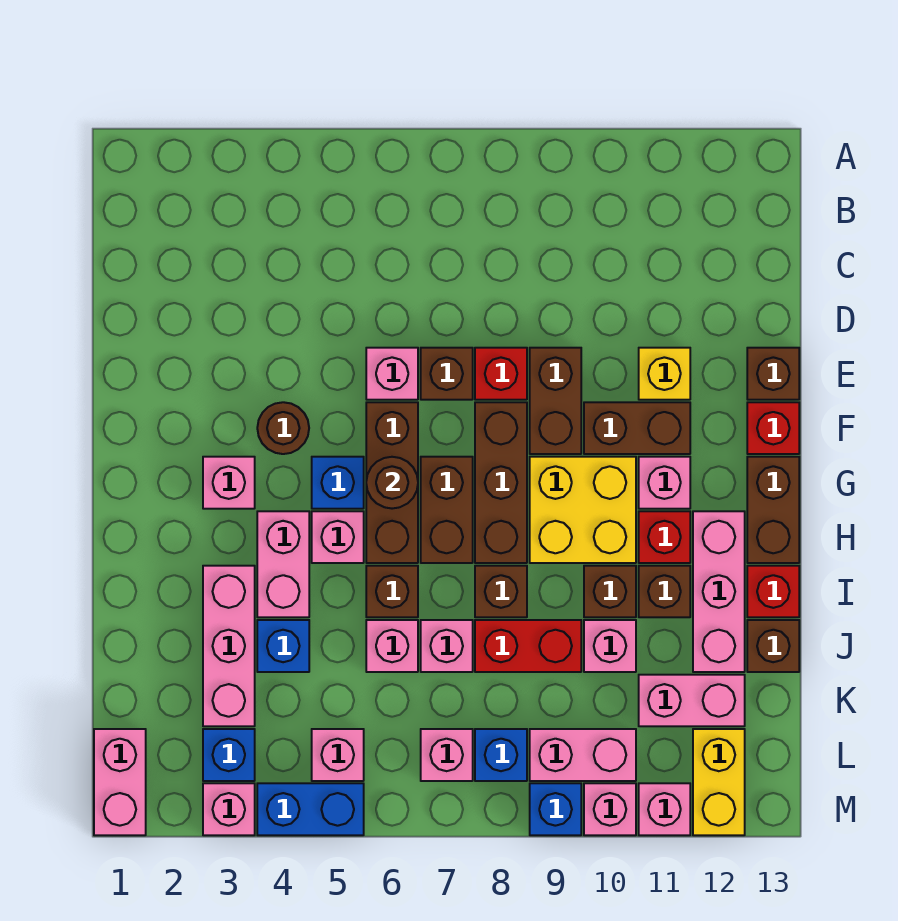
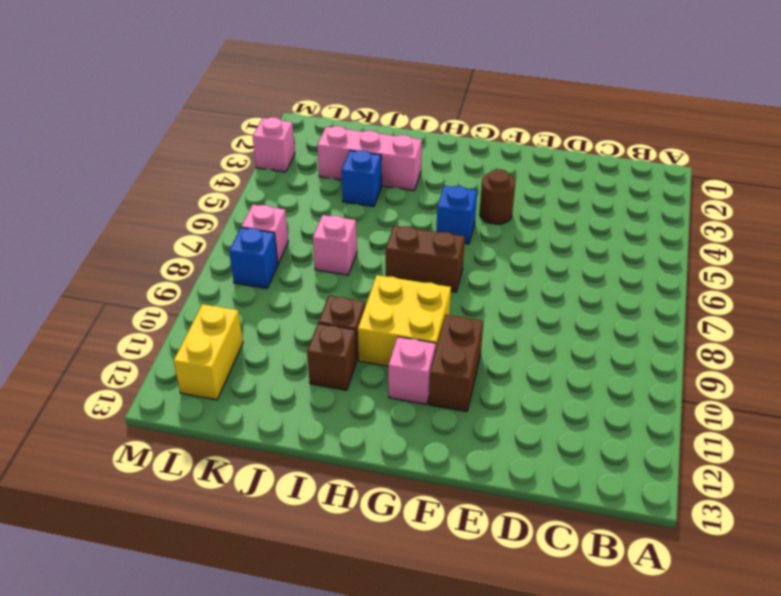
yellow 1x2 brick [174,304,243,400] -> yellow 1x2 brick turned to [693,729,745,835]
none -> pink 1x1 brick [366,348,418,400]
none -> brown 1x1 brick [421,348,473,400]
none -> red 1x1 brick [475,348,527,400]
none -> brown 1x2 brick [530,348,581,454]

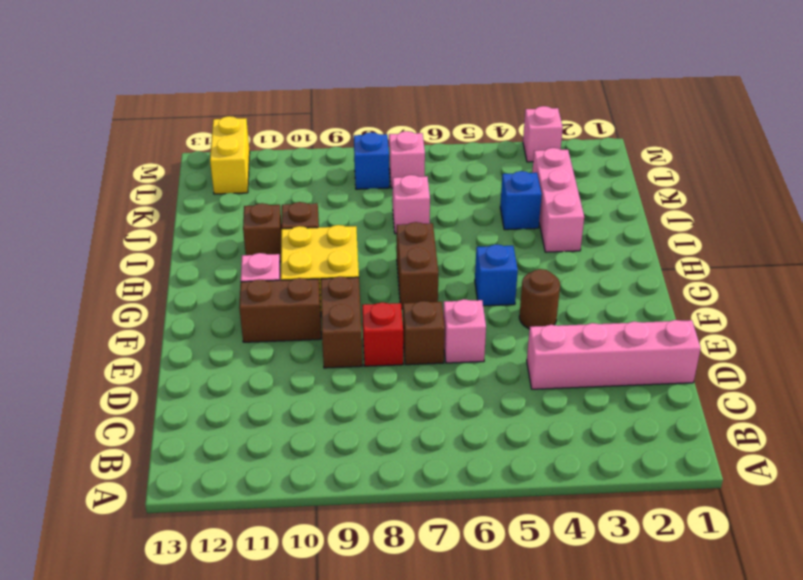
pink 1x4 brick [527,320,701,389] -> none
none -> yellow 1x1 brick [639,348,690,400]
none -> brown 1x1 brick [747,348,799,400]
none -> brown 1x3 brick [366,402,418,563]
none -> brown 1x3 brick [475,402,527,563]

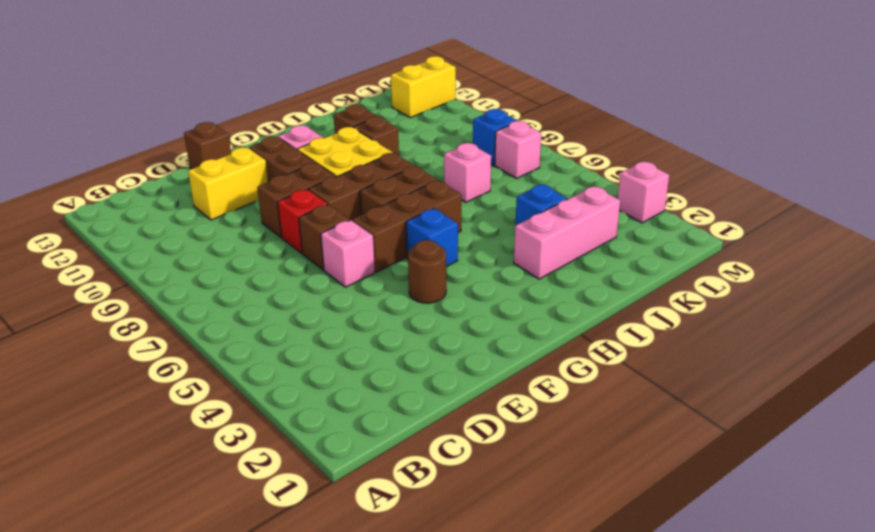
yellow 1x2 brick [188,148,268,220] -> yellow 1x1 brick [639,348,690,400]
none -> red 1x1 brick [747,402,799,454]
none -> pink 1x1 brick [203,457,255,509]
none -> brown 1x2 brick [747,457,799,563]
none -> pink 1x2 brick [257,511,309,617]

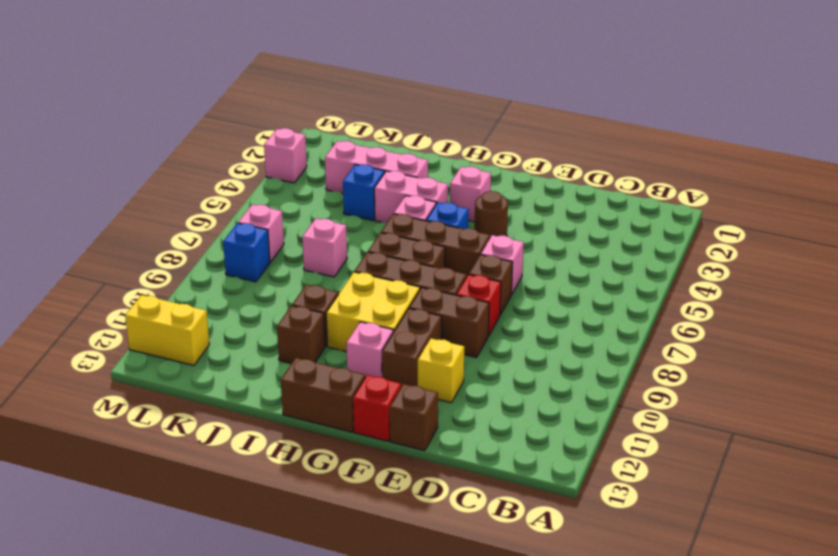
none -> red 1x1 brick [639,511,690,563]
none -> pink 1x3 brick [693,511,745,672]
none -> brown 1x1 brick [366,566,418,617]
none -> brown 1x1 brick [475,566,527,617]

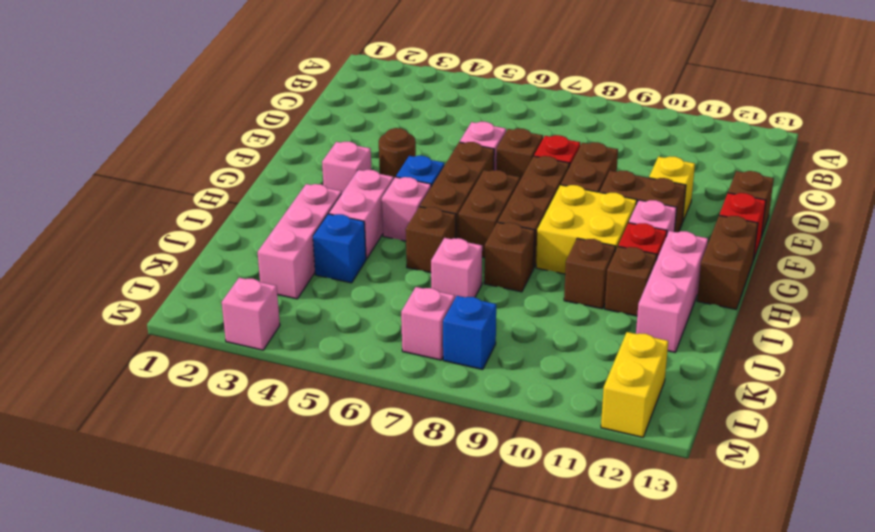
none -> red 1x1 brick [747,566,799,617]
none -> pink 1x1 brick [366,620,418,672]
none -> red 1x2 brick [475,620,581,672]
none -> pink 1x1 brick [584,620,636,672]

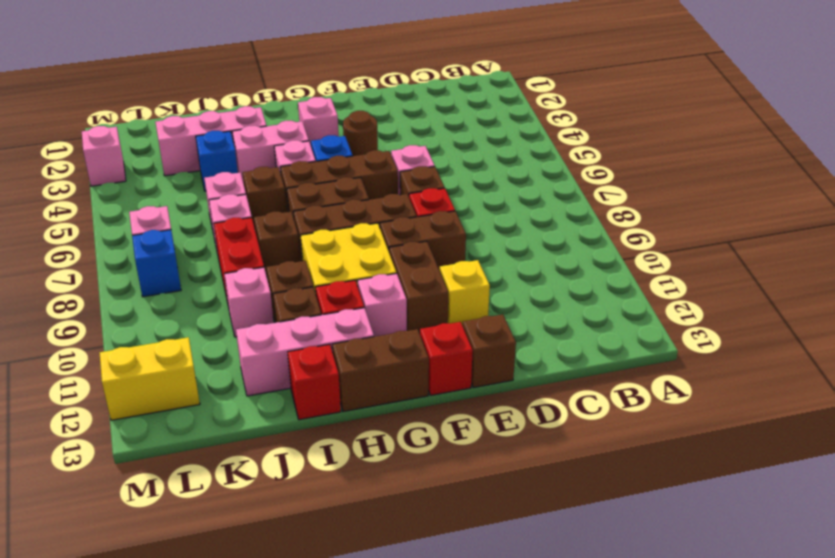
none -> brown 1x1 brick [747,620,799,672]
none -> pink 1x2 brick [639,675,745,726]
none -> pink 1x2 brick [94,729,146,835]
none -> blue 1x1 brick [203,729,255,781]

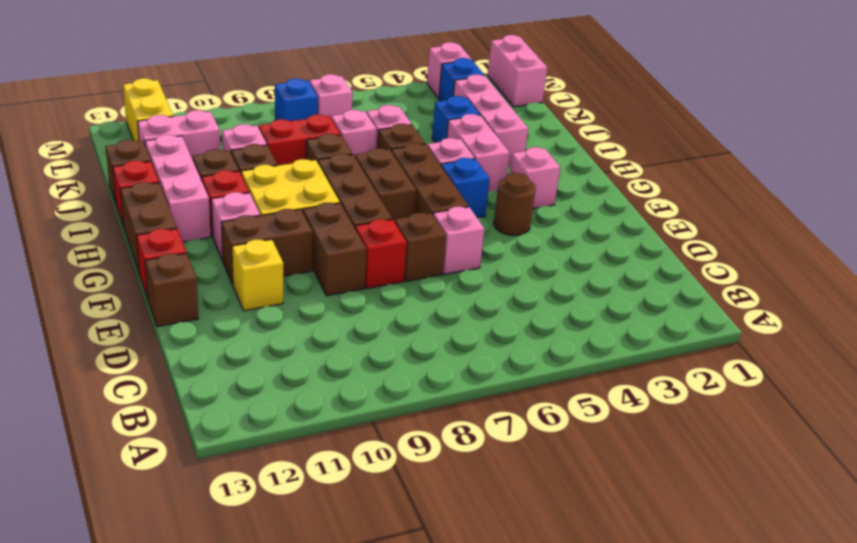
none -> pink 1x1 brick [312,729,364,781]
none -> pink 1x2 brick [530,729,636,781]
none -> blue 1x2 brick [257,783,364,835]
none -> blue 1x1 brick [530,783,581,835]

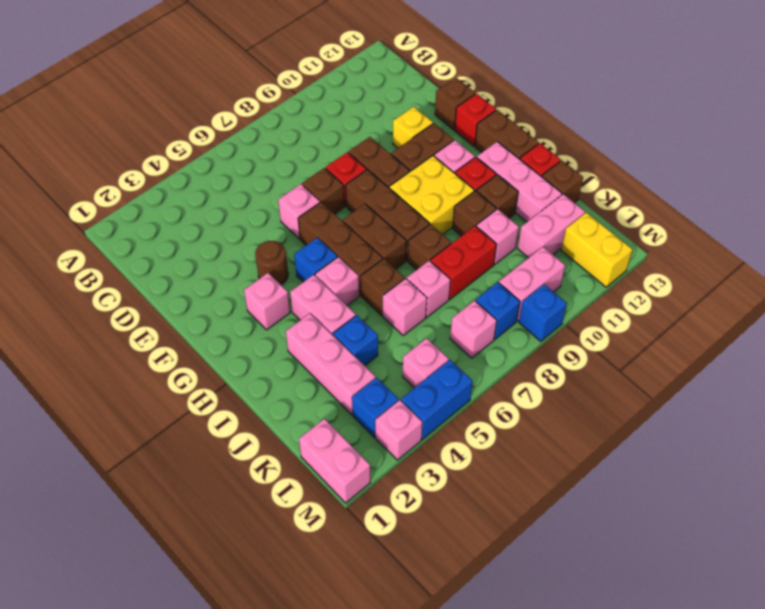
none -> pink 1x1 brick [584,783,636,835]
none -> pink 1x1 brick [639,783,690,835]
none -> brown 1x1 round brick [366,457,418,509]

